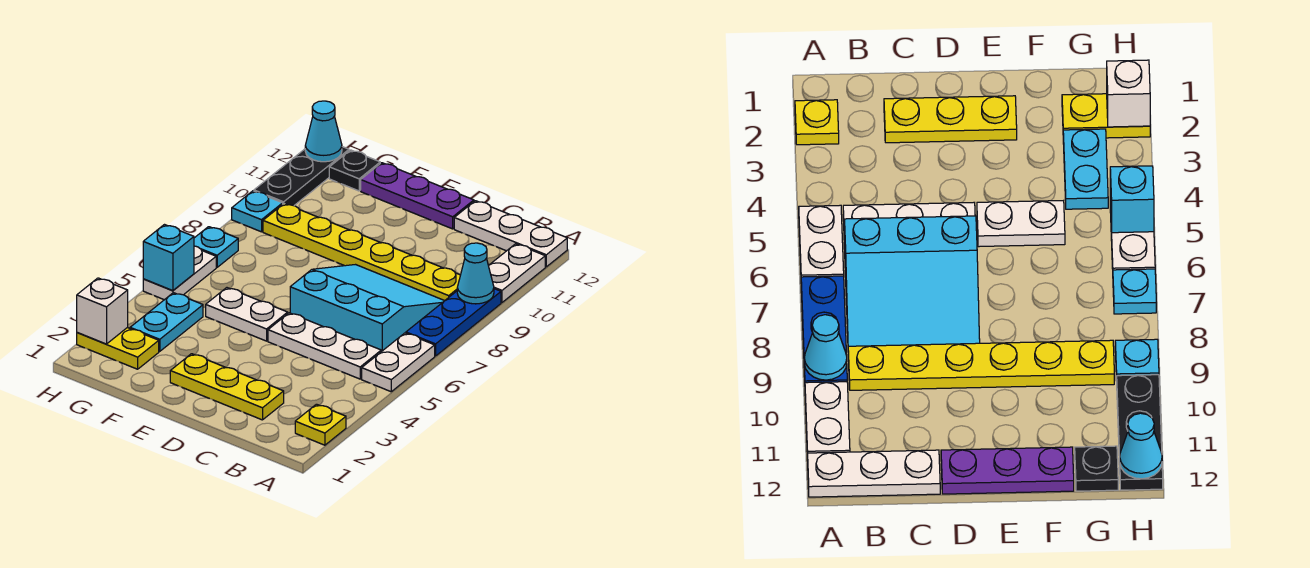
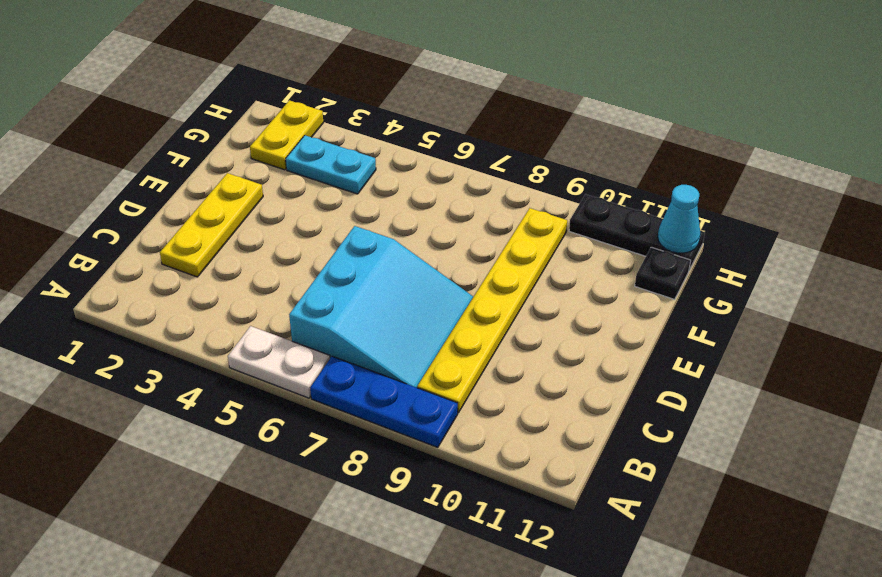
none -> yellow 1x1 plate [295,404,346,445]
none -> white 1x2 plate [489,244,545,302]
none -> white 1x3 plate [454,201,567,267]

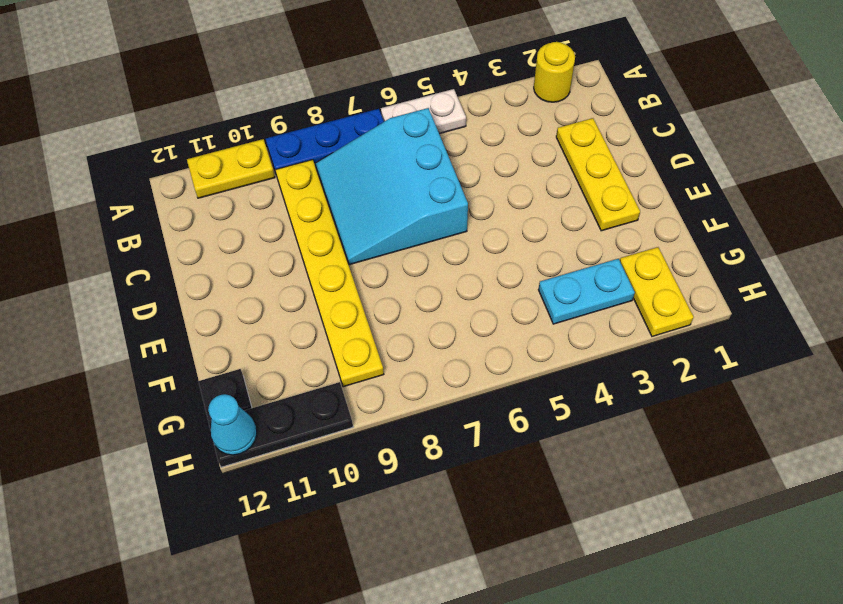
yellow 1x1 round brick [534,42,575,102] -> yellow 1x1 plate [295,404,346,445]
yellow 1x2 plate [187,139,275,198] -> white 1x2 plate [489,244,545,302]
none -> white 1x3 plate [454,201,567,267]
none -> white 1x3 plate [268,313,381,379]
none -> purple 1x3 plate [361,163,474,229]

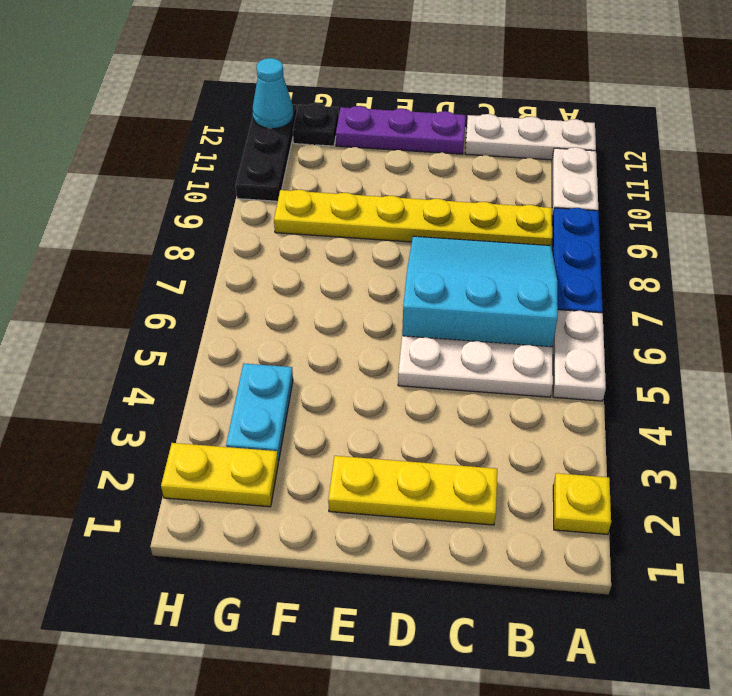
none -> white 1x2 plate [206,288,288,341]
none -> white 1x2 plate [143,246,216,300]
none -> cyan 1x1 plate [194,227,238,267]

